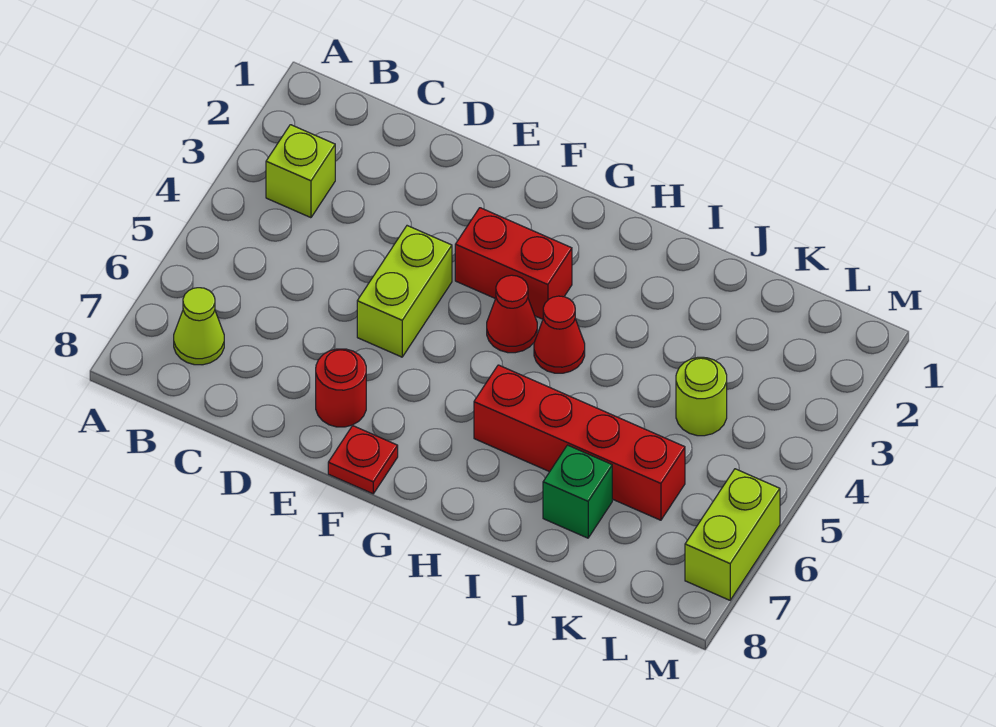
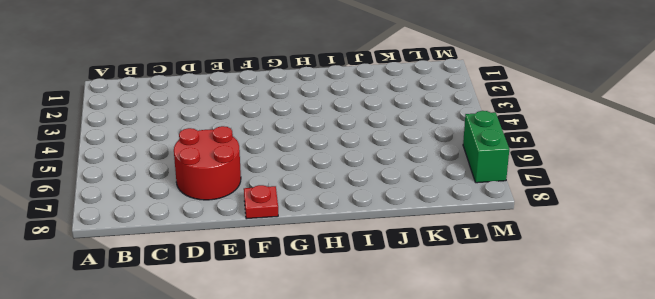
red 2x2 round brick [174,126,241,200] -> red 1x1 round brick [316,349,366,427]
green 1x2 brick [463,111,509,183] -> lime 1x2 brick [685,469,780,600]
none -> lime 1x1 brick [266,125,335,218]
none -> lime 1x1 cone [174,288,224,365]
none -> lime 1x2 brick [357,226,452,357]

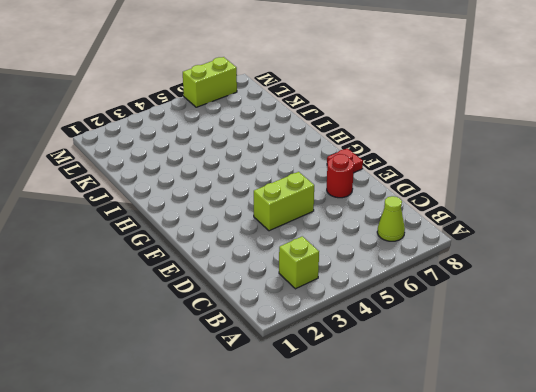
none -> red 1x2 brick [455,208,572,319]
none -> red 1x1 cone [487,275,537,353]
none -> red 1x1 cone [534,296,585,373]

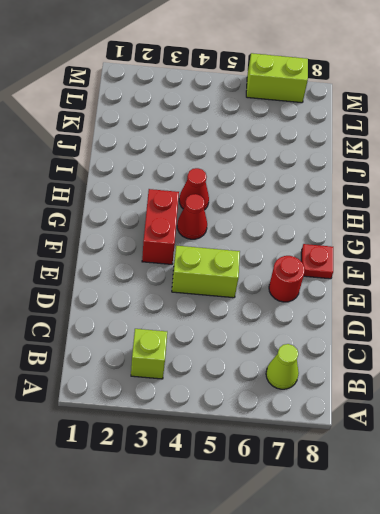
none -> red 1x4 brick [474,365,685,520]
none -> green 1x1 brick [543,445,612,538]
none -> lime 1x1 round brick [676,357,727,436]

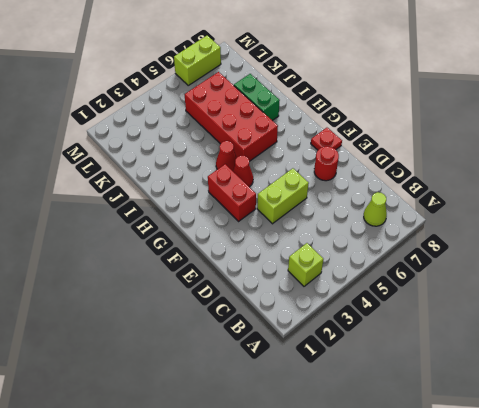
red 2x4 brick [185,72,278,161] -> red 1x4 brick [474,365,685,520]
green 1x2 brick [234,74,280,121] -> green 1x1 brick [543,445,612,538]
none -> lime 1x1 round brick [676,357,727,436]

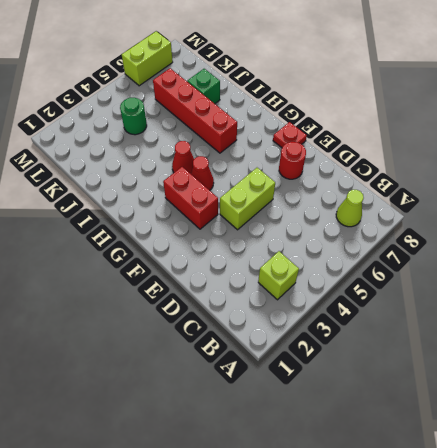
green 1x1 round brick [120,98,147,135] -> lime 1x1 round brick [676,357,727,436]

